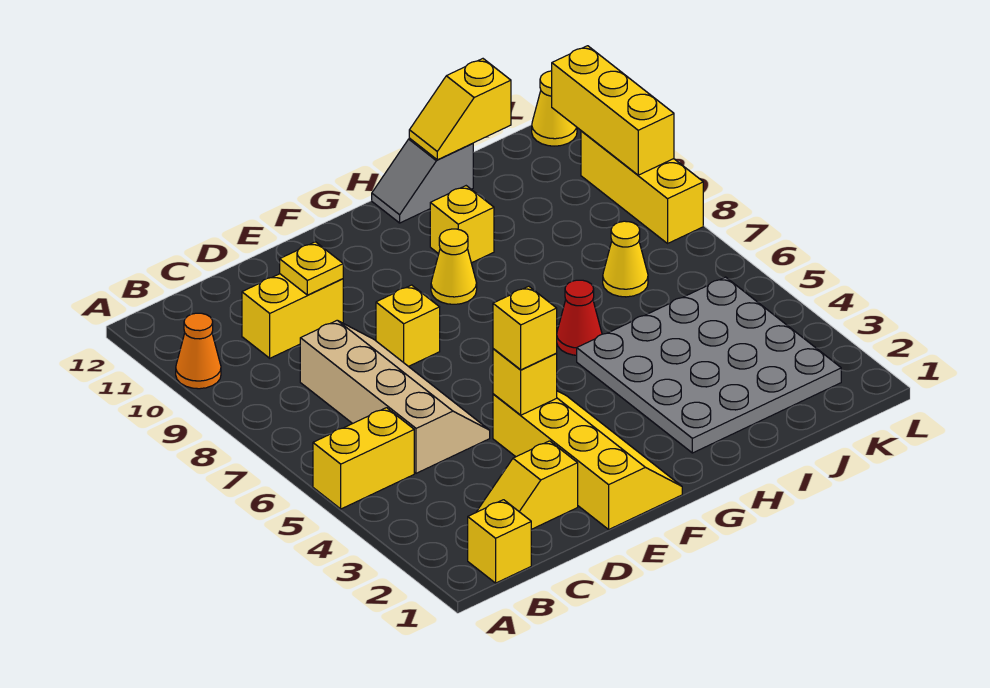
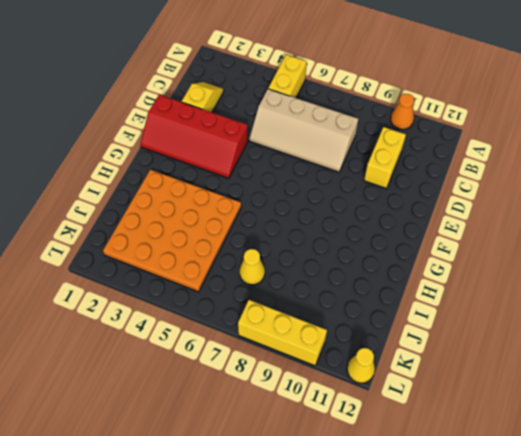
red 2x4 slope [141,95,248,178] -> yellow 2x4 slope [493,391,682,529]
orange 4x4 plate [103,170,241,292] -> grey 4x4 plate [577,277,841,453]
none -> yellow 1x1 brick [468,500,531,583]
none -> yellow 1x1 brick [376,285,440,367]
none -> yellow 1x1 cone [431,229,477,304]

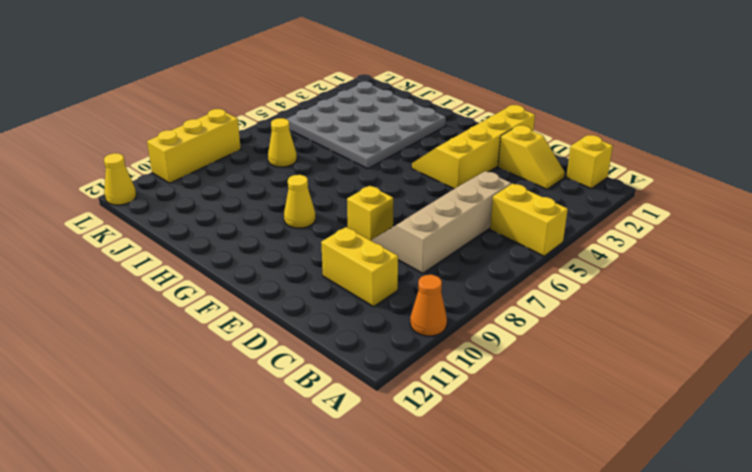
none -> red 1x1 cone [557,280,602,355]
none -> yellow 1x1 brick [430,186,494,263]
none -> grey 1x2 slope [372,139,473,223]

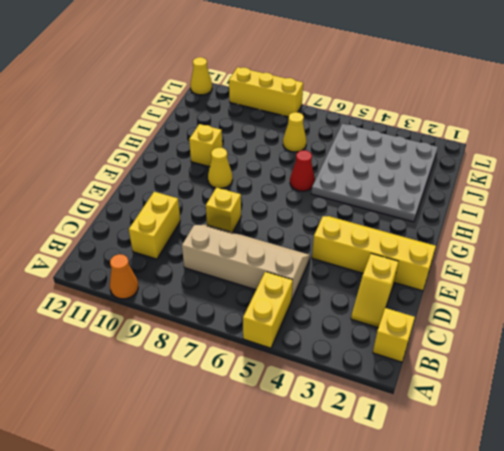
none -> grey 1x2 slope [372,139,473,223]
none -> yellow 1x1 plate [280,242,343,295]
none -> yellow 1x1 brick [493,349,557,415]

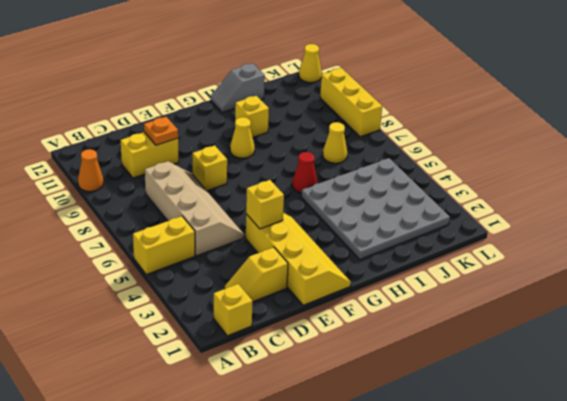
orange 1x1 plate [144,117,178,145] -> yellow 1x1 plate [280,242,343,295]
none -> yellow 1x2 slope [409,59,511,160]
none -> yellow 1x3 brick [552,46,674,175]
none -> yellow 1x1 brick [493,286,557,370]

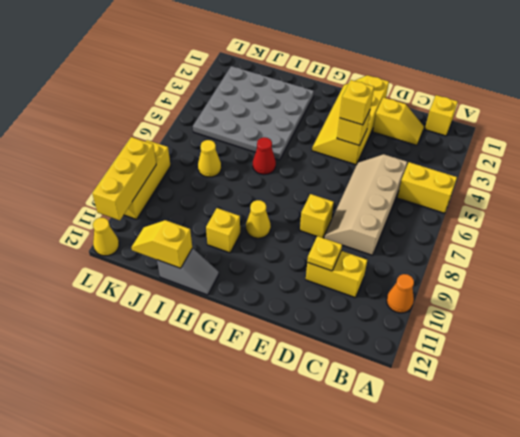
yellow 1x2 slope [131,220,192,268] -> yellow 1x2 slope turned to [409,59,511,160]

